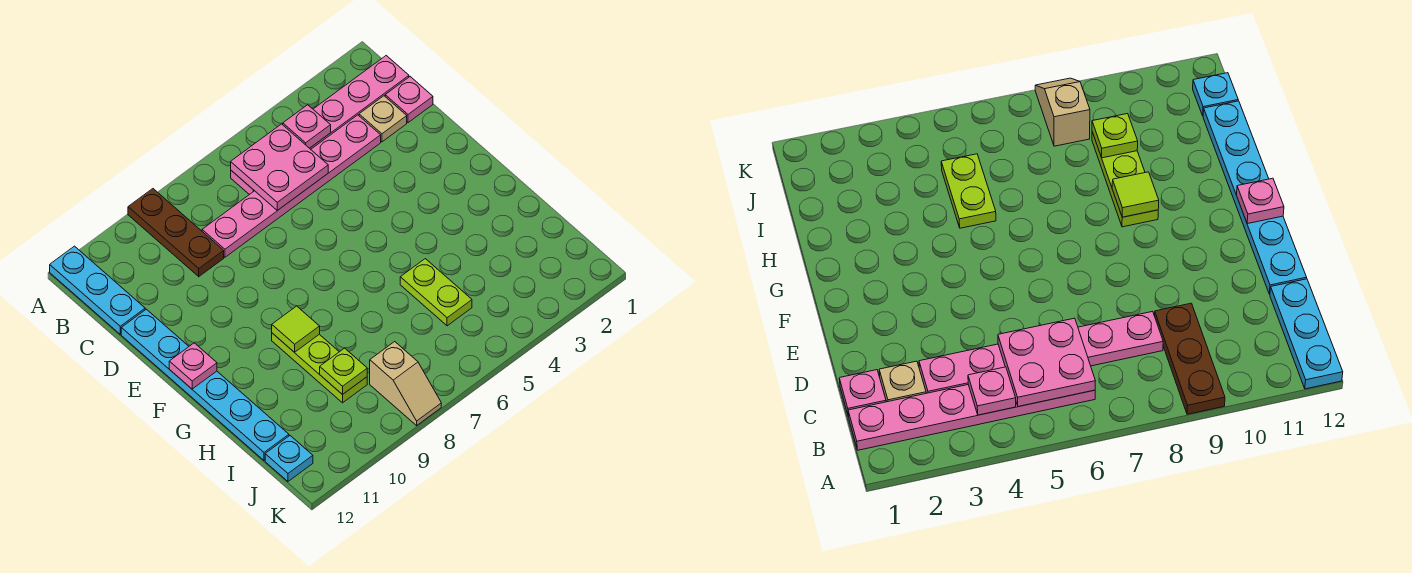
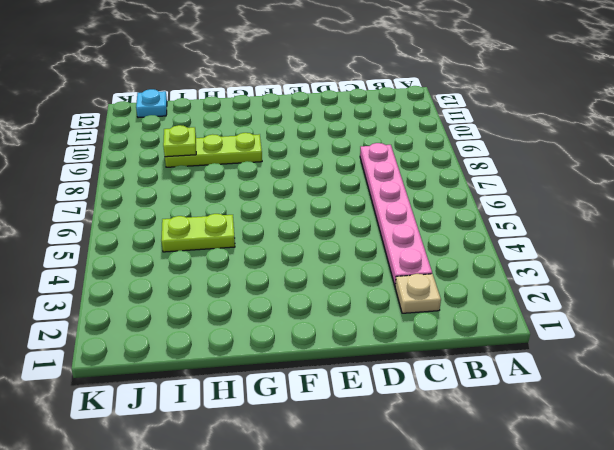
none -> brown 1x3 plate [128,189,224,277]
none -> cyan 1x3 plate [50,246,145,334]
none -> pink 1x6 plate [231,56,409,195]

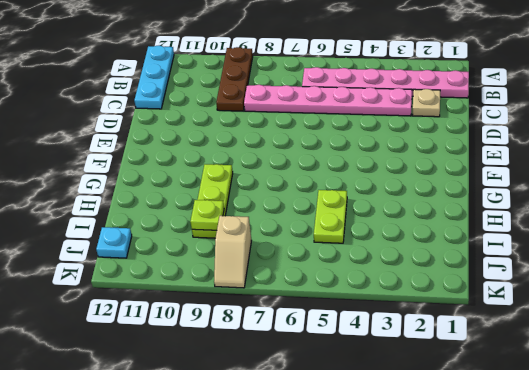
none -> pink 1x1 plate [385,77,433,123]
none -> cyan 1x6 plate [121,309,289,460]
none -> pink 1x1 plate [283,105,331,148]

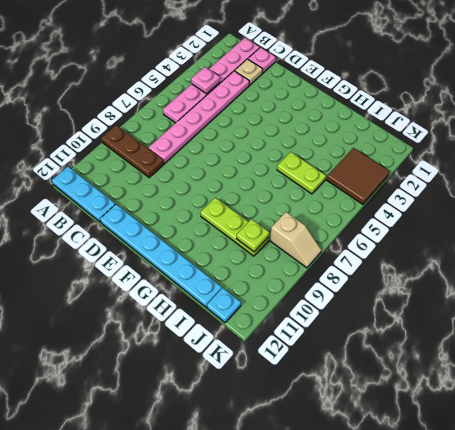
brown 2x2 tile [327,148,390,204] -> none
none -> pink 2x2 plate [231,124,328,211]
none -> pink 1x1 plate [169,343,217,389]
none -> lime 1x1 tile [272,306,320,352]

